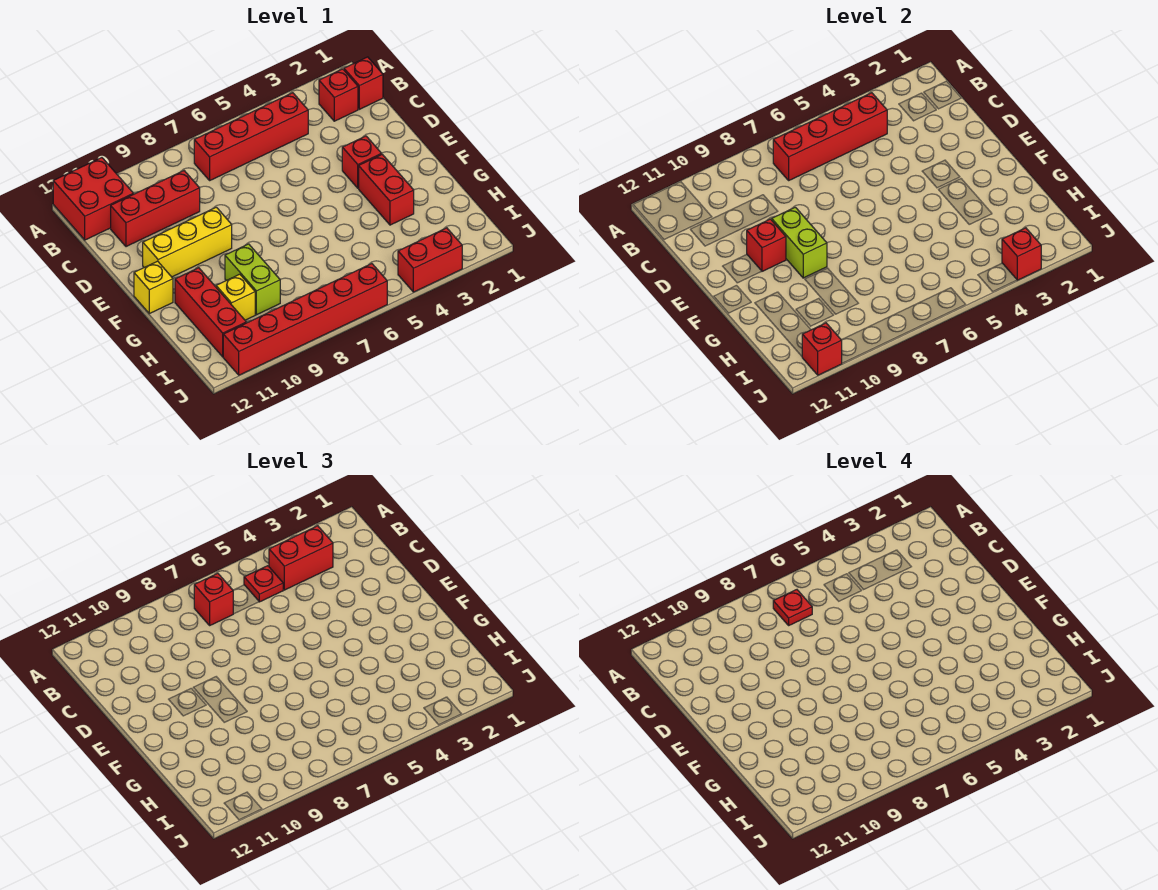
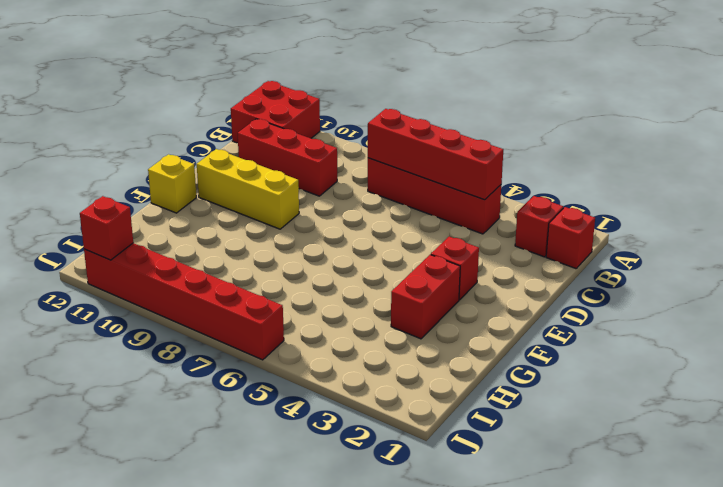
none -> lime 1x2 brick [225,244,280,315]
none -> red 1x3 brick [175,268,246,357]
none -> yellow 1x1 brick [216,274,255,320]

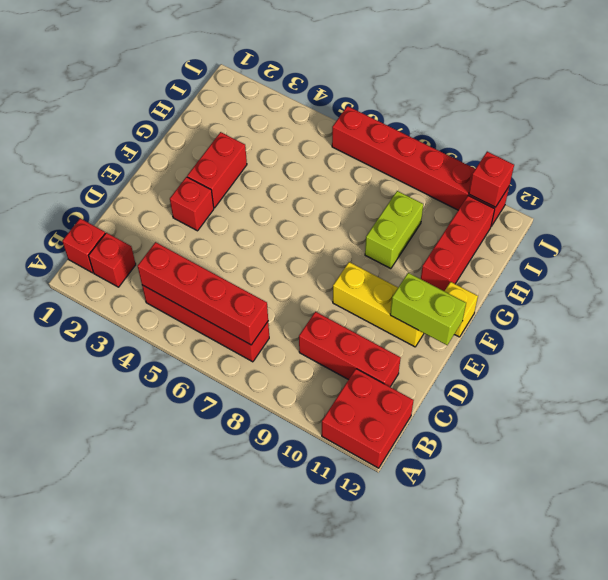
lime 1x2 brick [390,273,466,345] -> lime 1x2 brick turned to [772,207,827,278]
none -> yellow 1x1 brick [216,274,255,320]
none -> red 1x2 brick [398,228,462,292]
none -> red 1x1 brick [747,219,786,271]

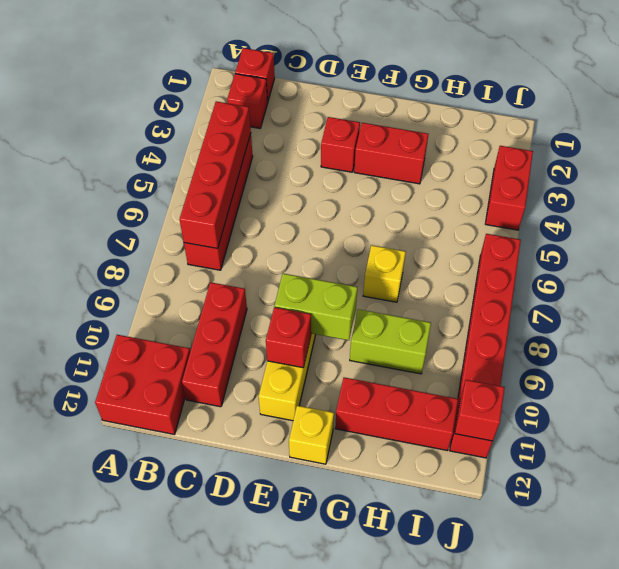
yellow 1x1 brick [363,245,406,302] -> yellow 1x1 brick moved to [216,274,255,320]
none -> red 1x1 brick [1002,228,1041,280]
none -> red 1x2 brick [269,526,333,590]
none -> red 1x1 plate [244,566,283,602]

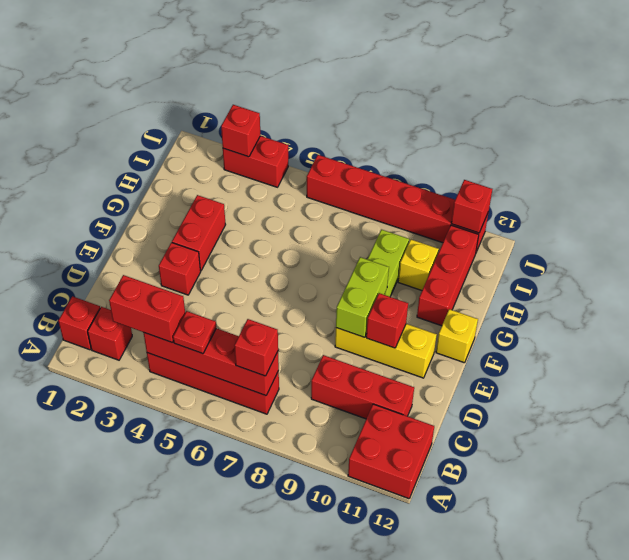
none -> red 1x1 plate [773,590,812,625]

